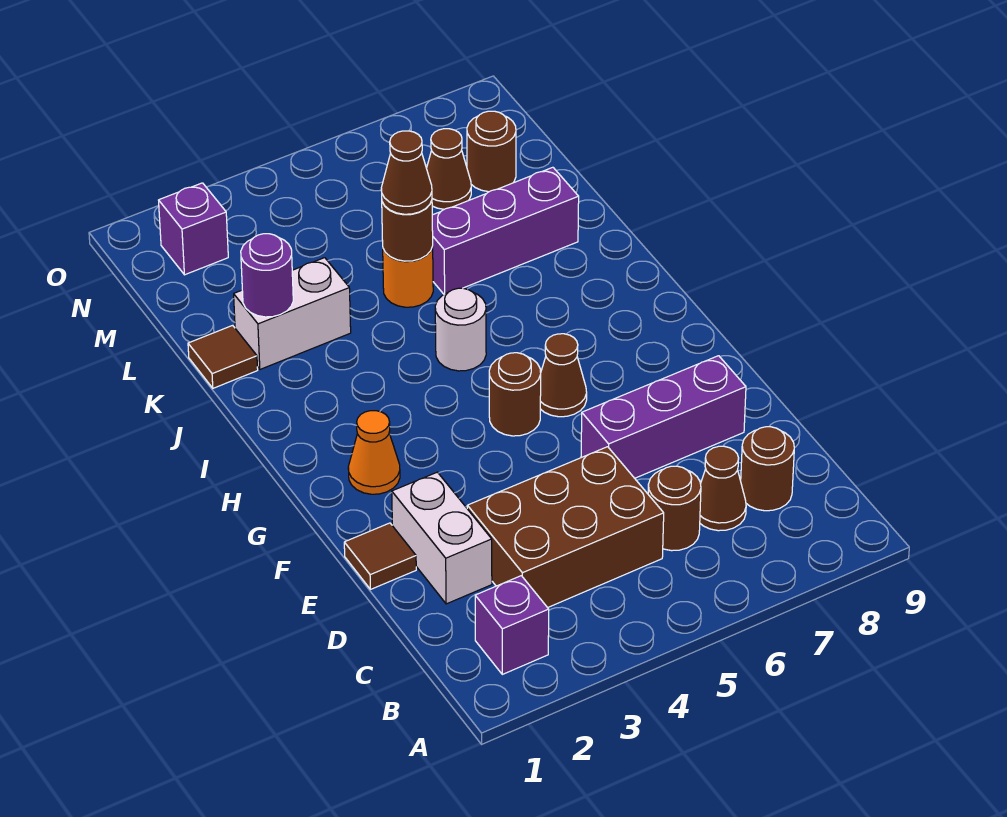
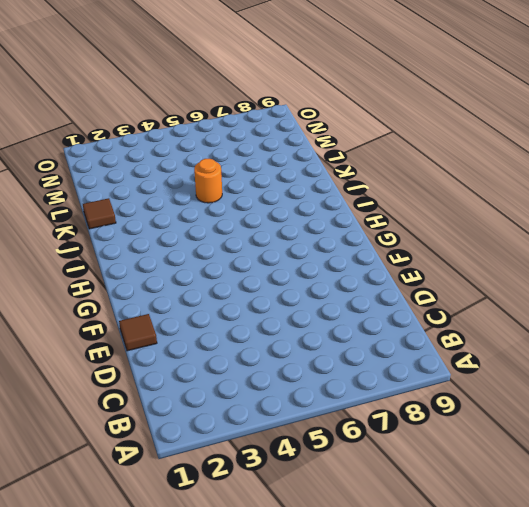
none -> purple 1x1 brick [475,576,549,674]
none -> brown 2x3 brick [467,447,664,608]
none -> brown 1x1 round brick [648,466,701,551]

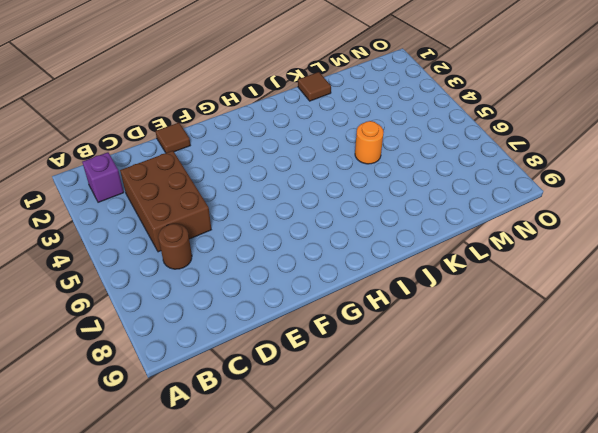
none -> brown 1x1 cone [700,446,746,531]
none -> brown 1x1 round brick [741,427,794,511]
none -> white 1x2 brick [392,472,492,604]

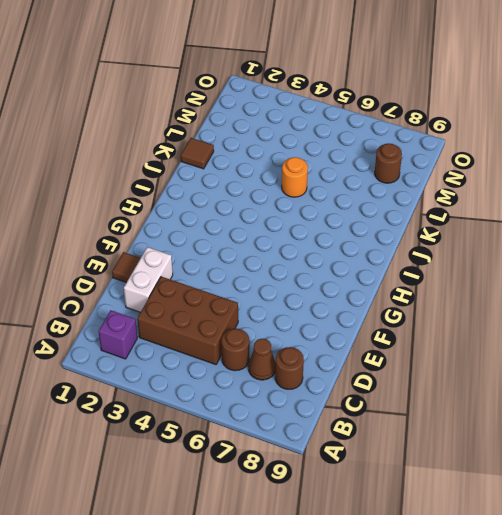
none -> purple 1x3 brick [581,356,746,478]
none -> orange 1x1 cone [348,411,400,494]
none -> brown 1x1 round brick [489,353,541,436]

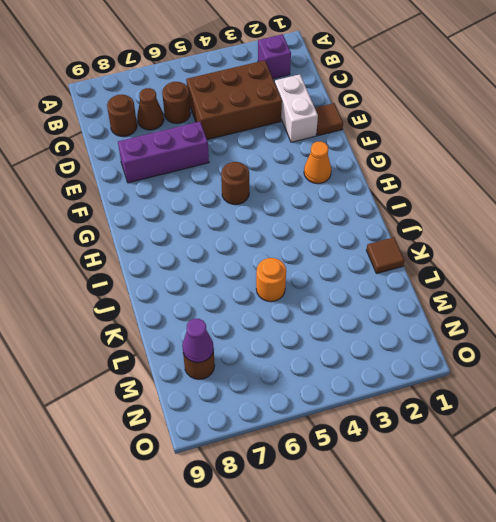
purple 1x1 cone [182,319,214,363] -> none
none -> brown 1x1 cone [540,334,587,417]
none -> white 1x1 round brick [435,288,486,371]
none -> white 1x2 brick [234,258,351,369]

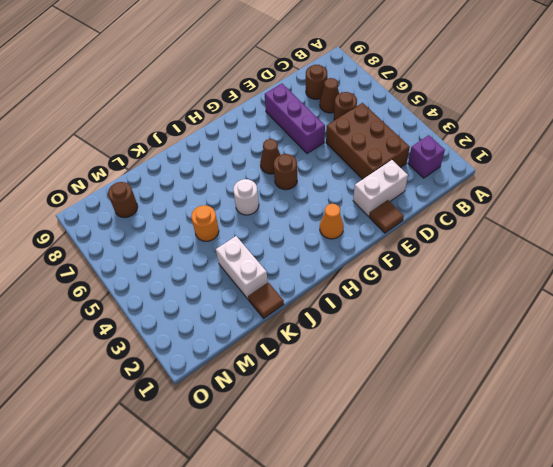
none -> purple 1x3 brick [432,167,579,294]
none -> brown 1x1 cone [427,129,471,209]
none -> purple 1x1 brick [159,183,228,275]

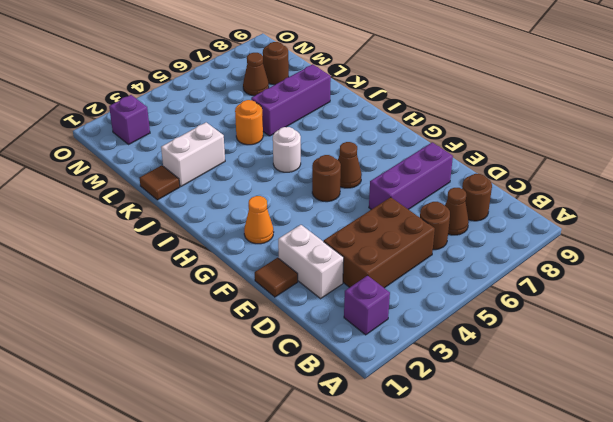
none -> purple 1x1 round brick [241,234,293,317]
none -> brown 1x1 round brick [382,201,433,261]
none -> brown 1x1 cone [381,131,432,214]

